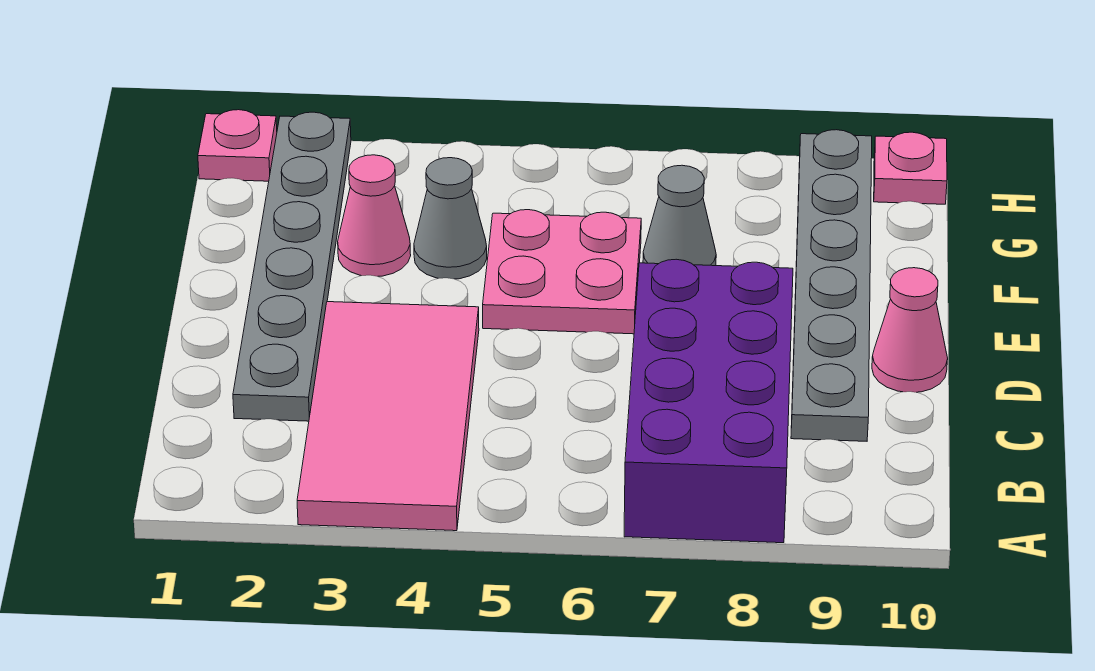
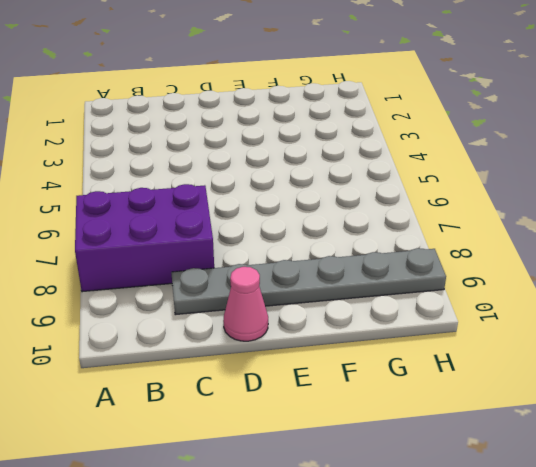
purple 2x3 brick [75,184,214,292] -> purple 2x4 brick [624,259,793,543]
none -> pink 2x4 tile [297,302,479,531]
none -> grey 1x6 plate [233,112,351,421]

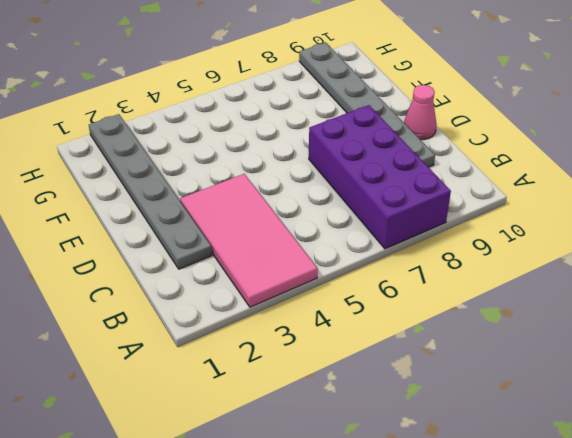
none -> pink 2x2 plate [483,210,641,334]
none -> pink 1x1 cone [338,155,411,276]

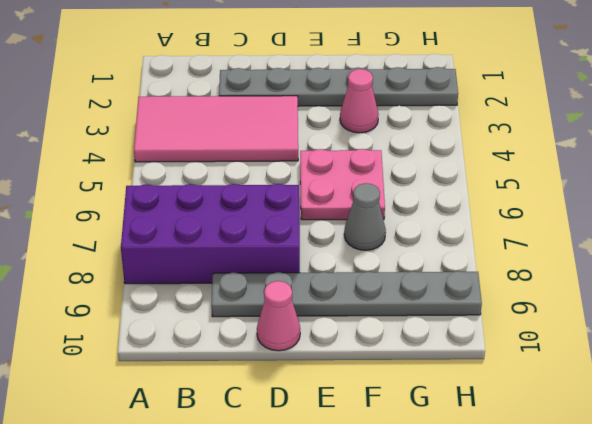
none -> grey 1x1 cone [414,158,487,279]
none -> pink 1x1 plate [198,110,277,181]

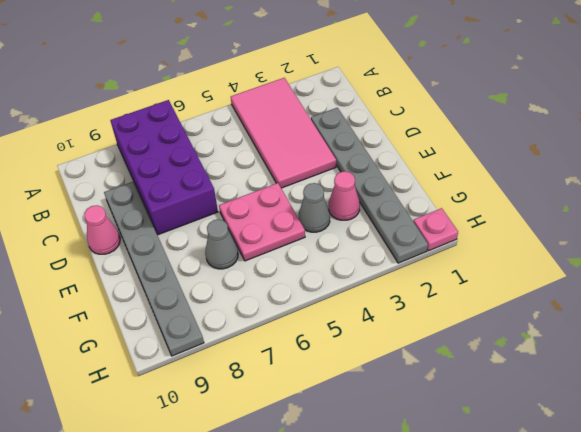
none -> pink 1x1 plate [874,132,947,204]

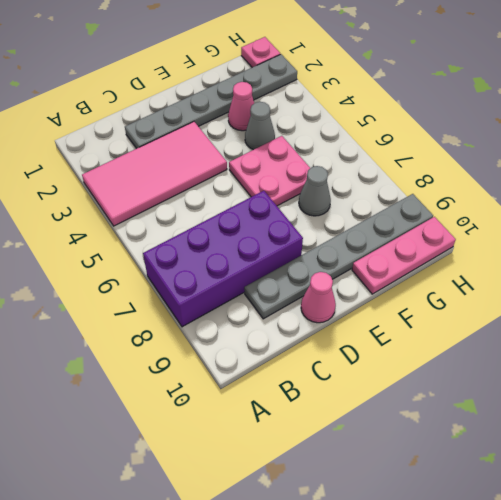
pink 1x3 plate [352,217,456,294] -> pink 1x1 plate [874,132,947,204]

